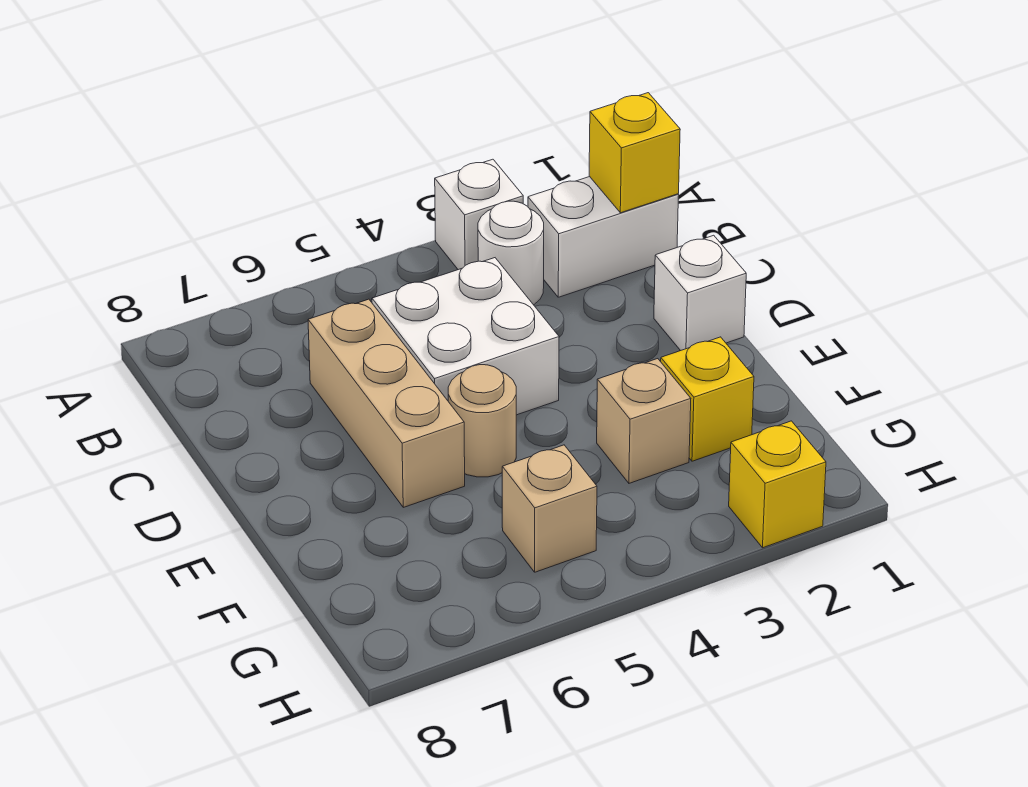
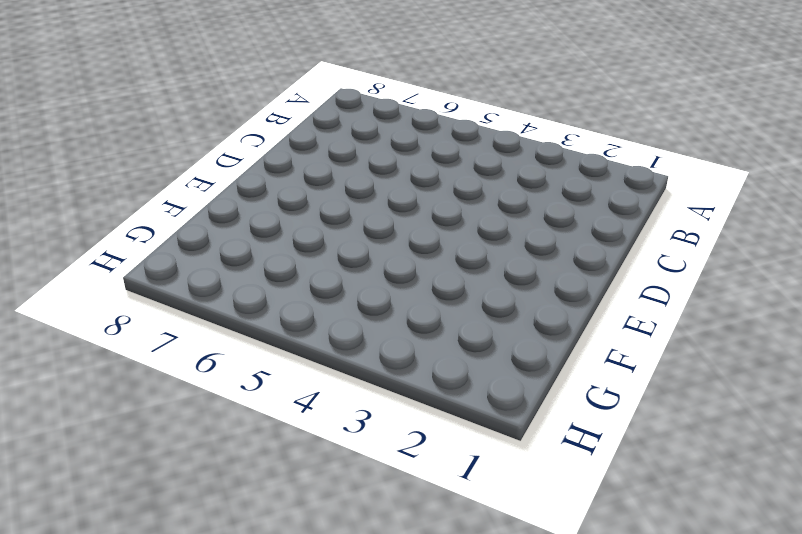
none -> white 1x1 brick [435,159,523,270]
none -> white 1x2 brick [528,177,679,297]
none -> white 1x1 round brick [478,201,544,305]

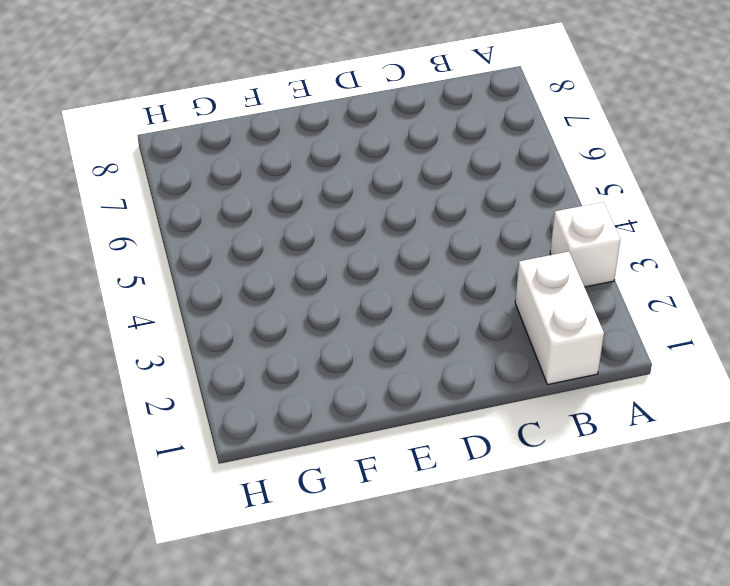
none -> white 1x1 round brick [478,201,544,305]
none -> white 2x2 brick [372,258,559,415]
none -> tan 1x3 brick [308,299,465,507]

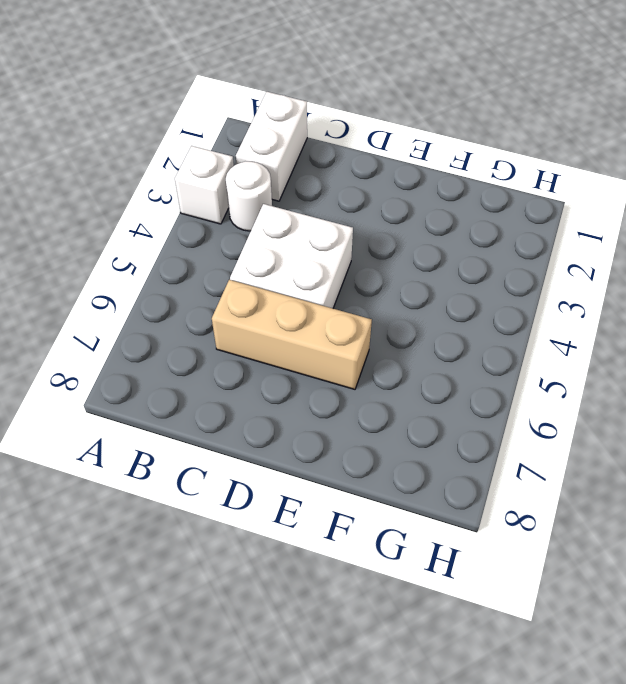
none -> white 1x1 brick [654,235,746,351]
none -> tan 1x1 round brick [448,365,516,477]
none -> yellow 1x1 brick [661,337,754,461]

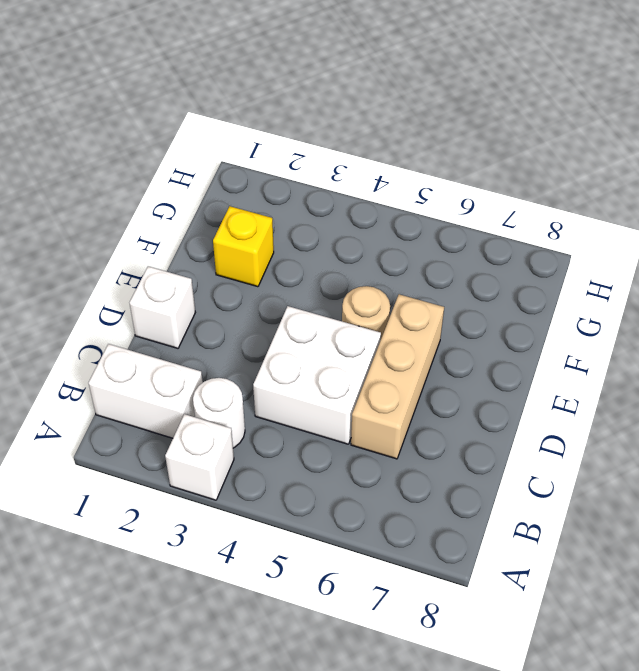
none -> tan 1x1 brick [597,359,691,483]
none -> tan 1x1 brick [502,445,597,572]
none -> yellow 1x1 brick [729,421,826,548]

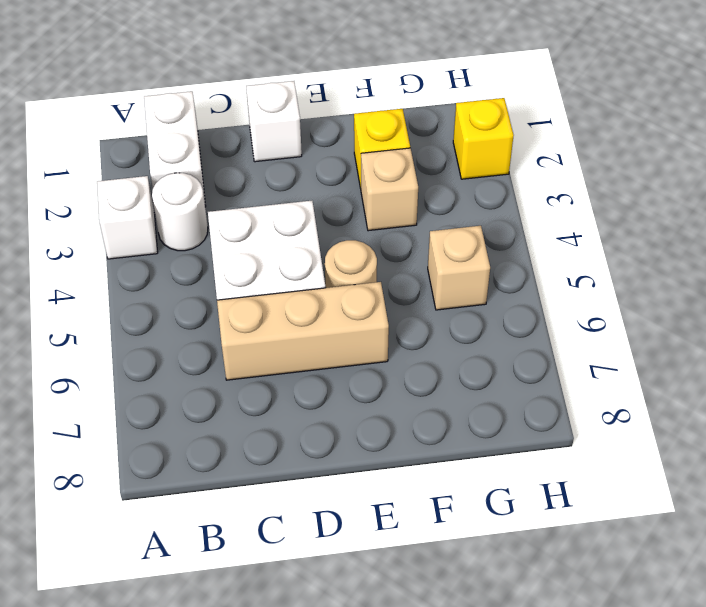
none -> yellow 1x1 brick [589,93,680,213]

